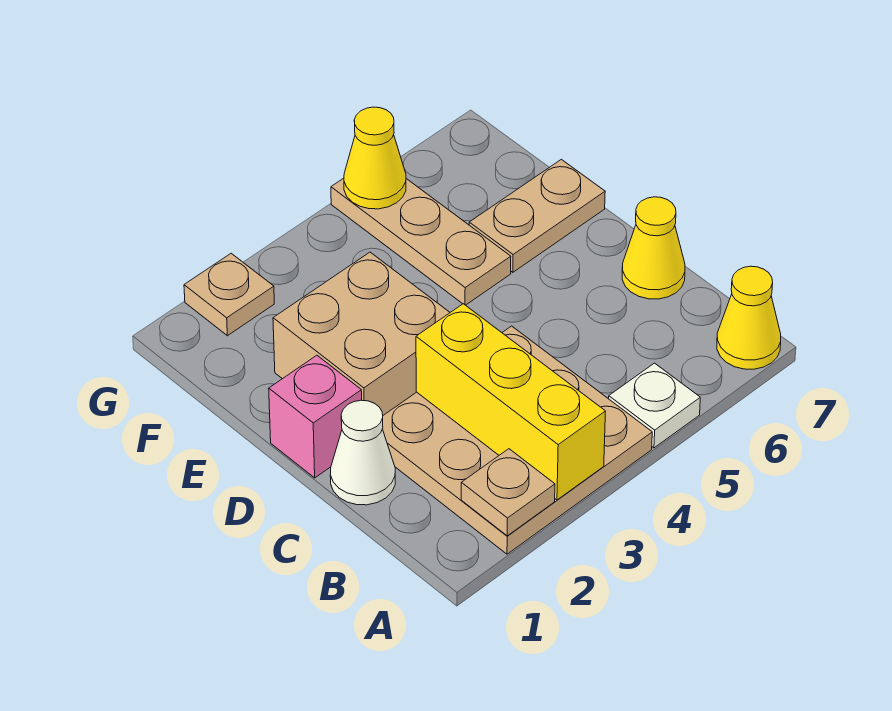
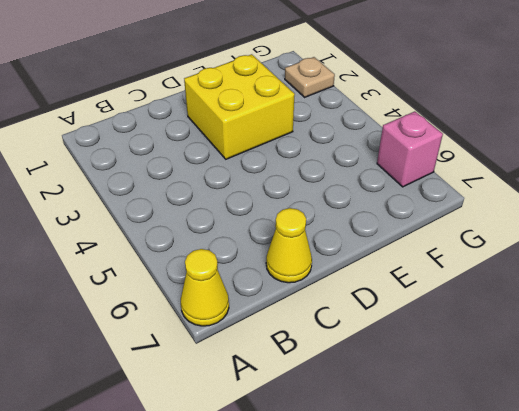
yellow 2x2 brick [184,54,295,159] -> tan 2x2 brick [273,252,450,415]
pink 1x1 brick [377,111,443,187] -> pink 1x1 brick moved to [269,355,362,478]
none -> tan 3x3 plate [383,326,652,554]
none -> white 1x1 plate [609,363,700,448]
none -> white 1x1 cone [330,400,395,505]

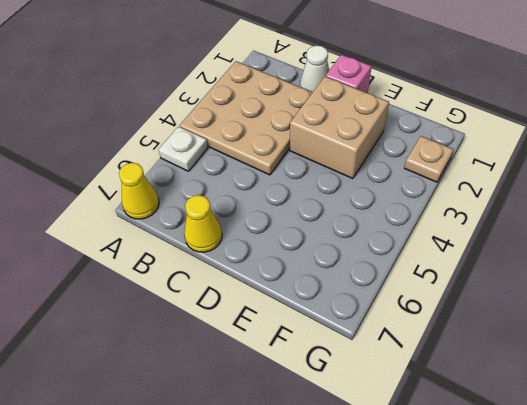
none -> tan 1x3 plate [331,178,511,305]
none -> tan 1x2 plate [469,159,605,272]
none -> tan 1x1 plate [461,449,555,536]

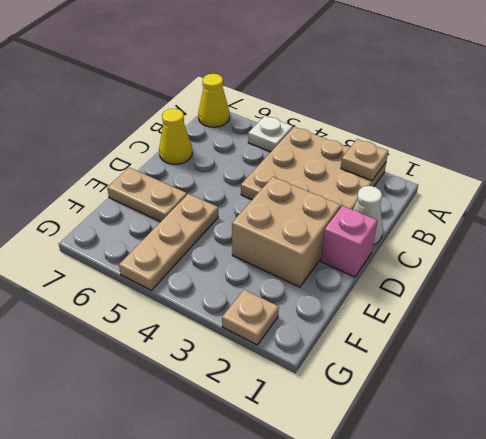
none -> yellow 1x3 brick [416,304,605,500]
none -> yellow 1x1 cone [344,107,406,209]

